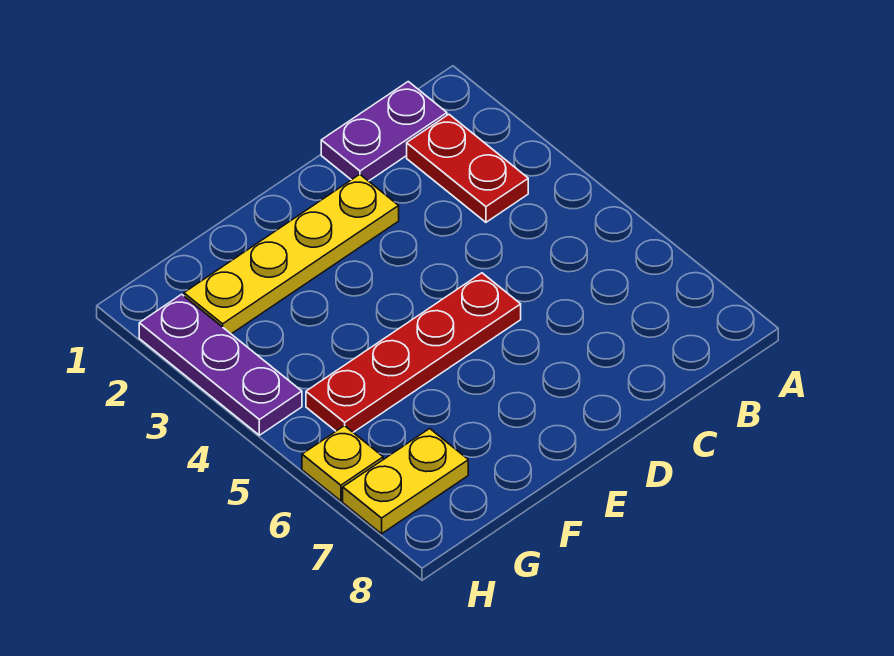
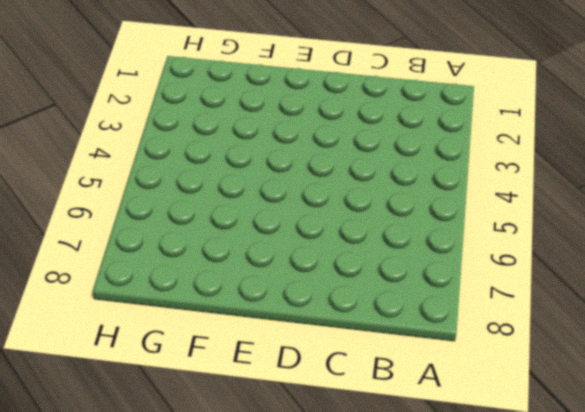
none -> purple 1x2 plate [321,82,447,181]
none -> red 1x2 plate [407,114,528,222]

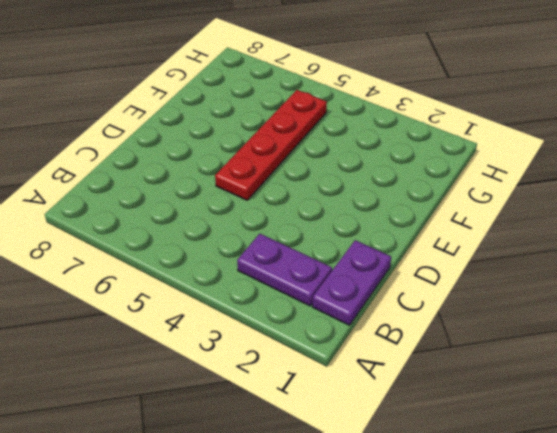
purple 1x2 plate [237,234,332,306] -> red 1x2 plate [407,114,528,222]
none -> yellow 1x4 plate [184,174,399,334]
none -> yellow 1x2 plate [343,429,468,534]

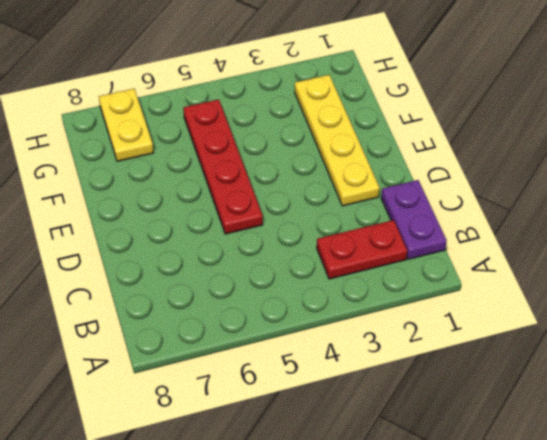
none -> purple 1x3 plate [139,294,302,435]
none -> yellow 1x1 plate [302,426,383,501]

